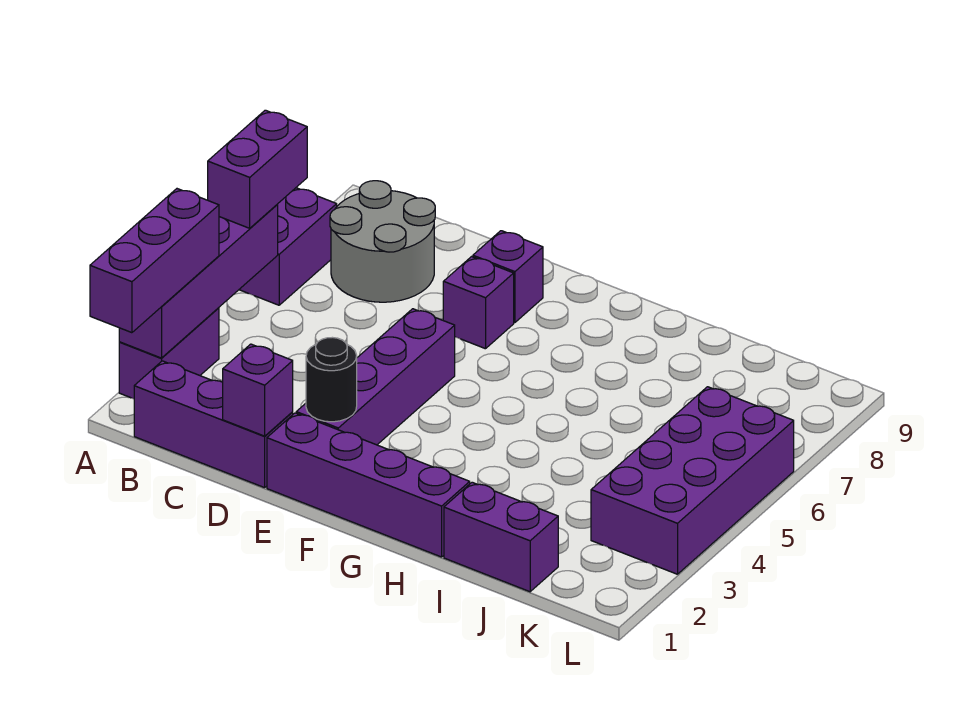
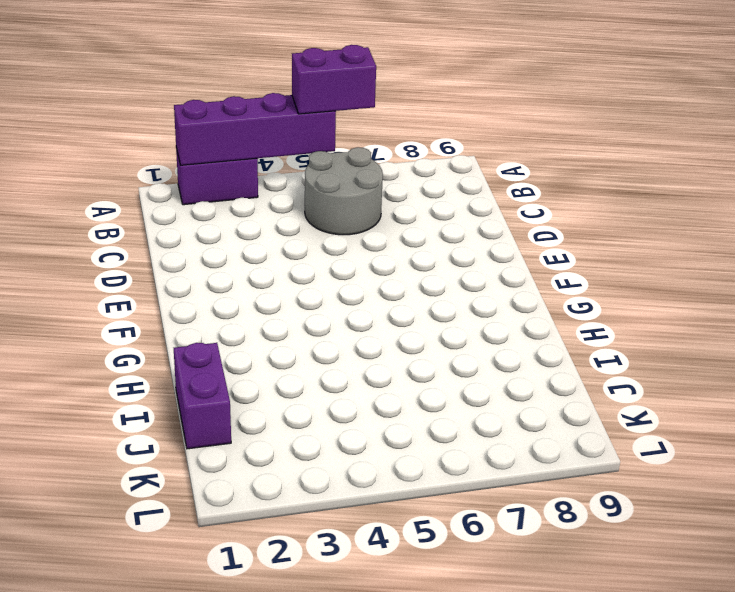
grey 2x2 round brick [305,147,383,235] -> grey 2x2 round brick moved to [330,181,435,302]
none -> purple 1x2 brick [239,188,337,305]
none -> purple 1x3 brick [134,361,293,488]
none -> purple 1x4 brick [267,413,470,557]

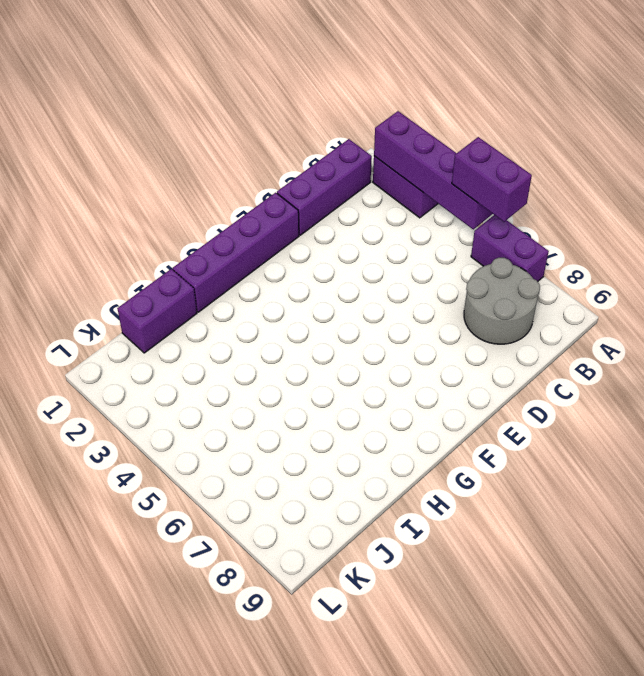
none -> purple 1x4 brick [296,309,455,445]
none -> purple 1x1 brick [443,257,514,349]
none -> purple 1x1 brick [473,231,543,323]

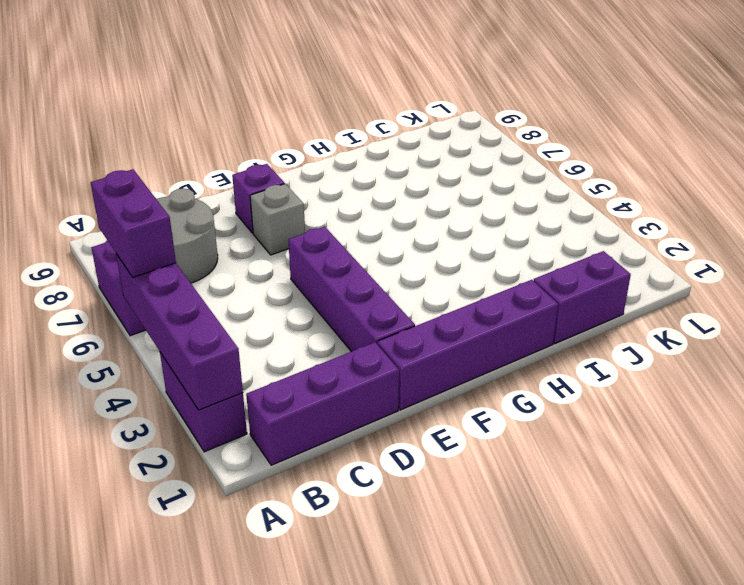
grey 1x1 brick [250,184,305,255] -> purple 1x1 brick [443,257,514,349]
none -> purple 2x4 brick [591,387,794,574]
none -> purple 1x1 brick [223,344,293,436]
none -> black 1x1 round brick [306,337,357,422]

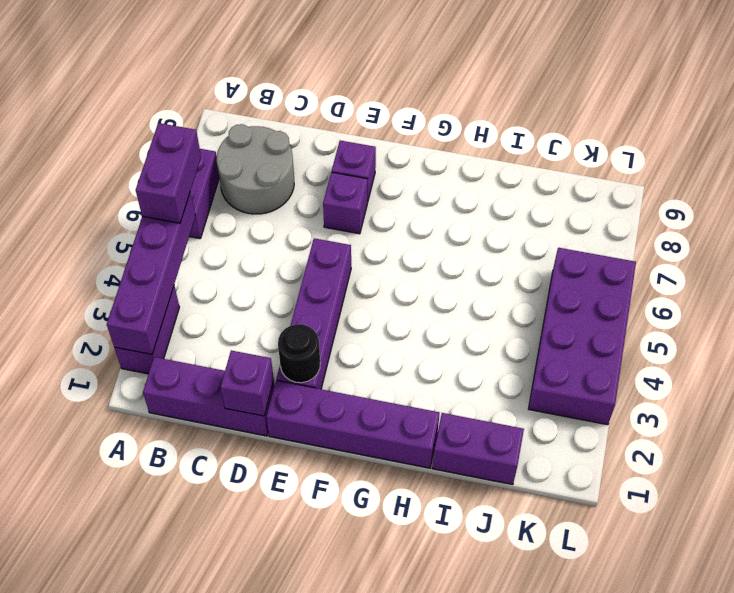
none -> purple 1x3 brick [90,189,219,333]

